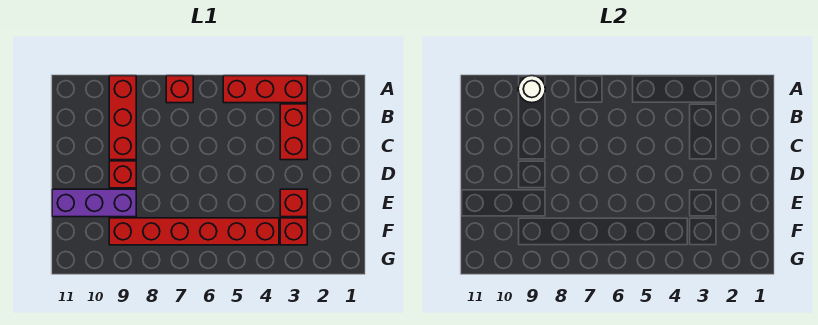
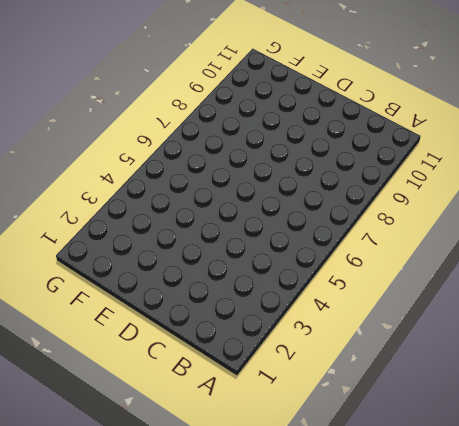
none -> red 1x3 brick [223,76,307,103]
none -> red 1x1 brick [166,76,193,103]

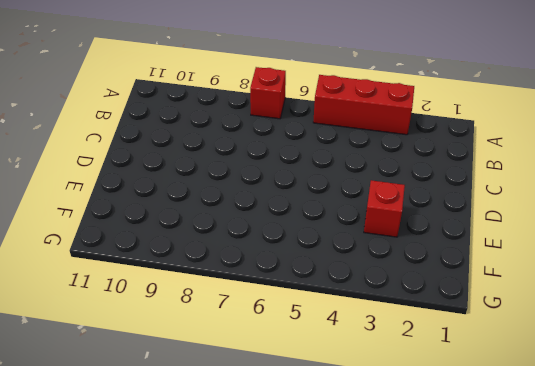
none -> red 1x3 brick [109,76,136,160]
none -> red 1x2 brick [280,104,307,160]

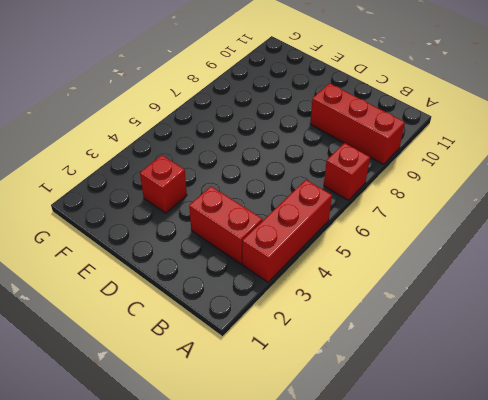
none -> red 1x1 brick [109,161,136,188]
none -> purple 1x3 brick [52,189,136,217]

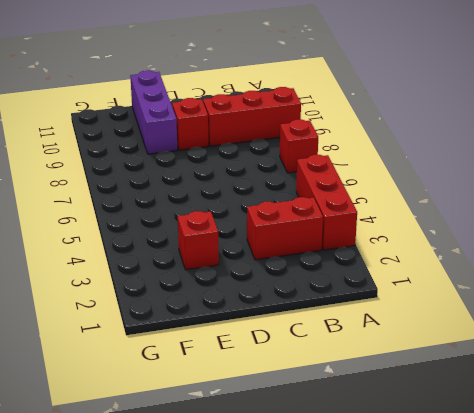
none -> red 1x1 brick [280,218,307,245]
none -> red 1x6 brick [109,218,279,245]

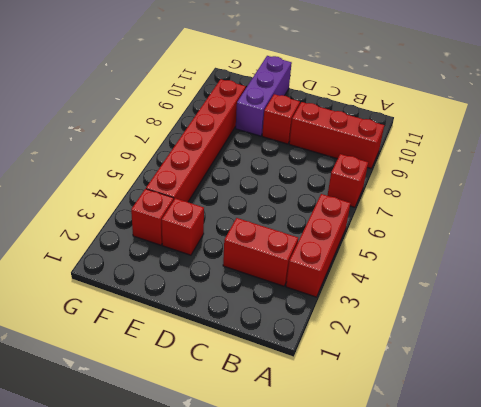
none -> white 1x1 round brick [518,76,545,103]

